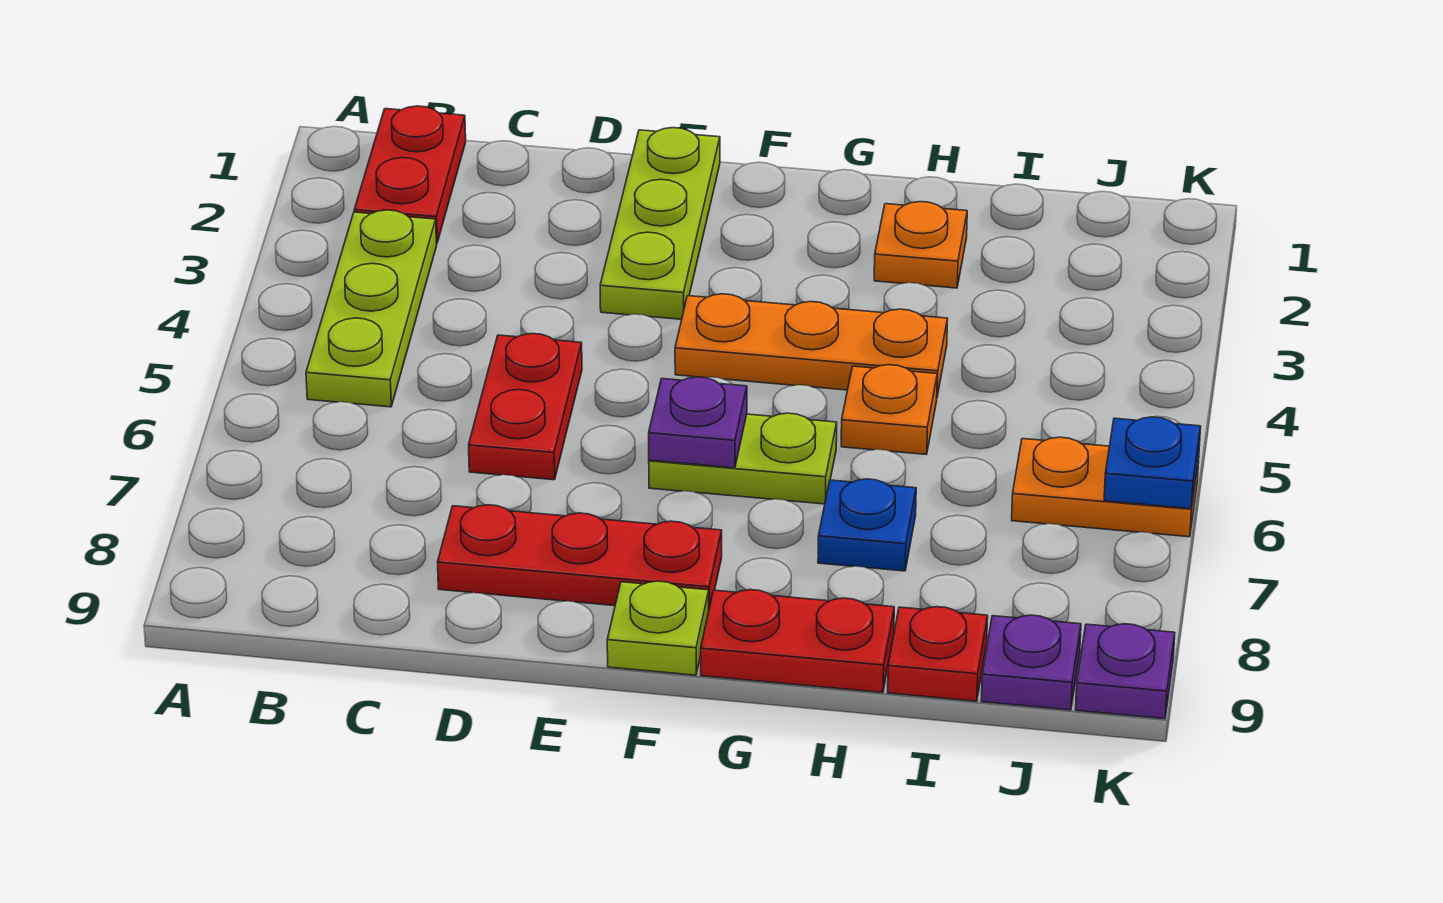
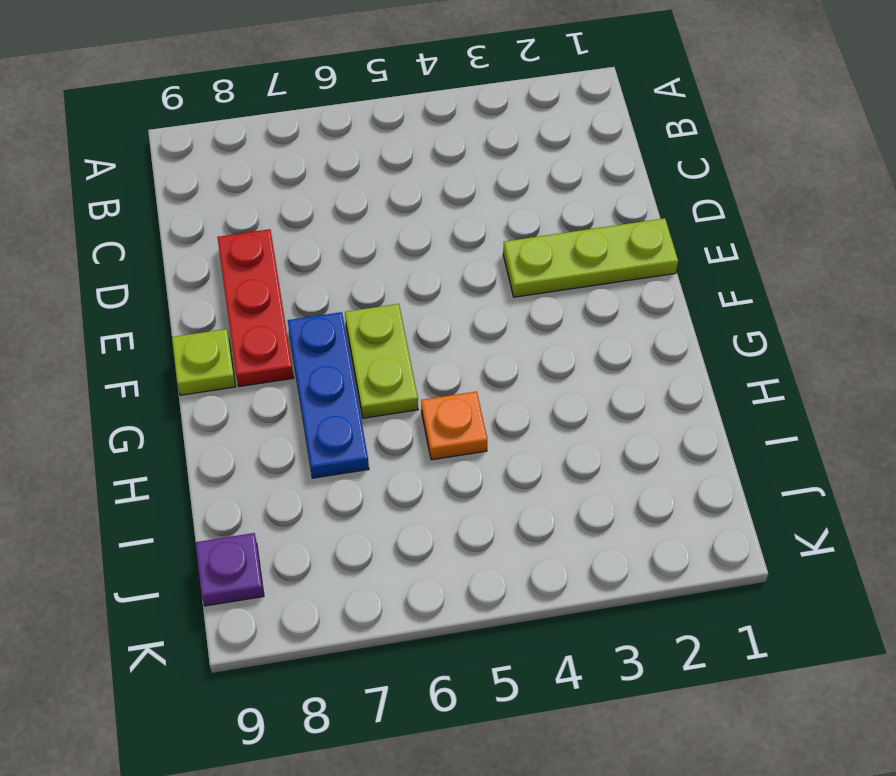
blue 1x3 plate [288,312,369,478] -> blue 1x1 plate [818,479,916,571]
none -> red 1x2 plate [354,106,466,243]
none -> lime 1x3 plate [306,210,437,407]
none -> red 1x2 plate [469,334,582,480]

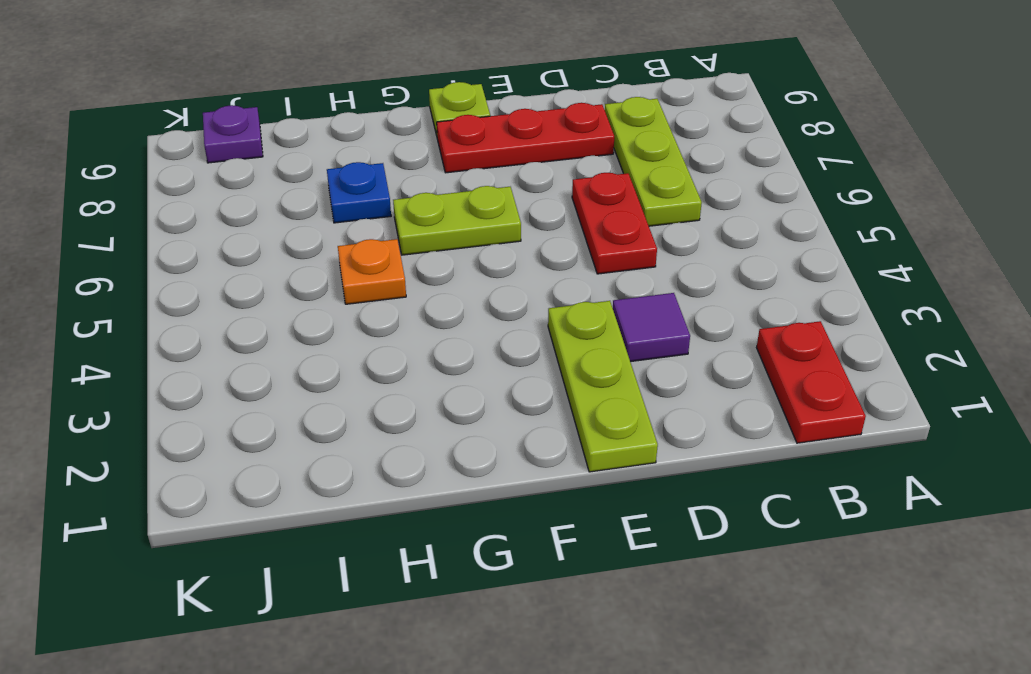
lime 1x3 plate [605,97,702,226] -> lime 1x3 plate moved to [306,210,437,407]
purple 1x1 tile [613,293,690,362] -> none
none -> orange 1x3 plate [675,294,948,396]
none -> red 1x2 plate [701,590,894,693]
none -> orange 1x1 plate [874,202,967,288]

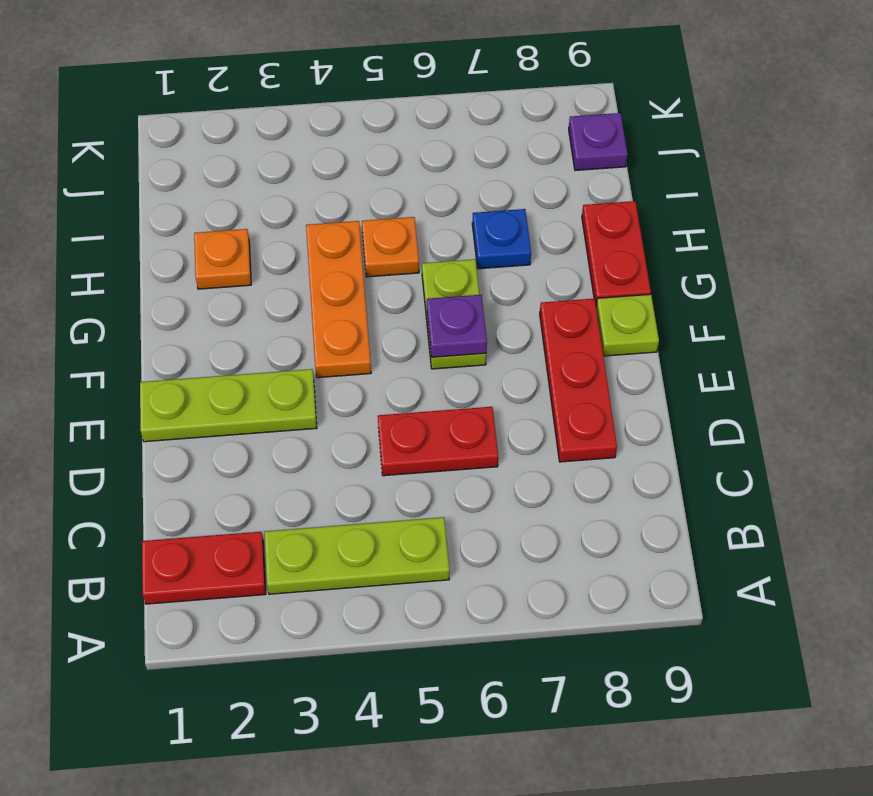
none -> red 1x1 plate [888,607,988,701]
none -> orange 1x2 plate [1012,437,1199,537]
none -> purple 1x1 plate [1076,624,1175,719]

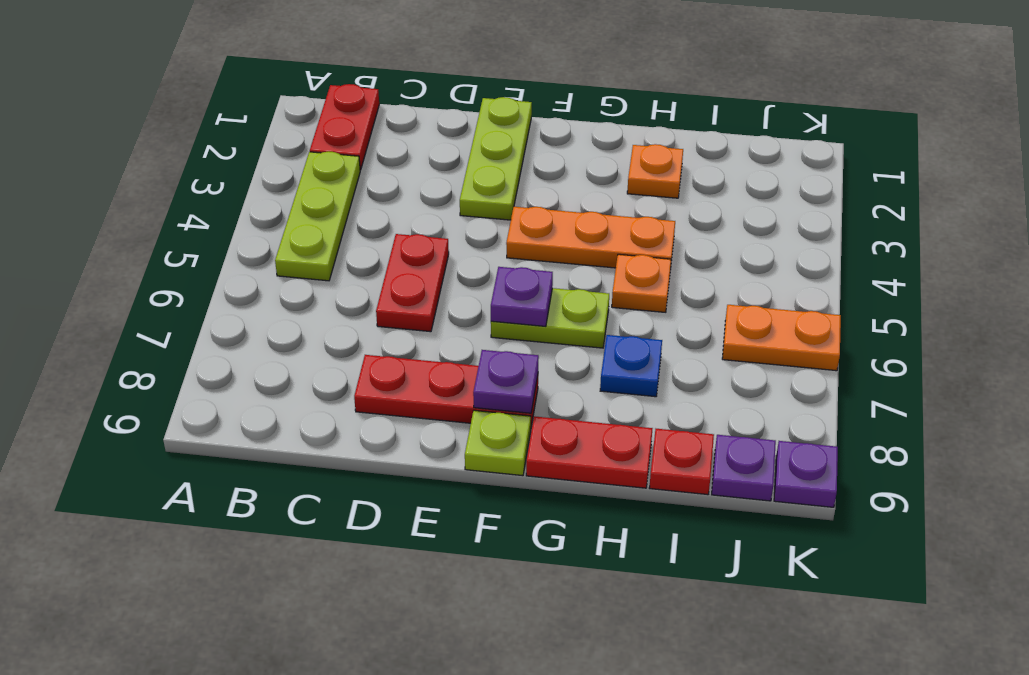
purple 1x1 plate [473,350,539,413] -> none
none -> blue 1x1 plate [1104,417,1201,509]

